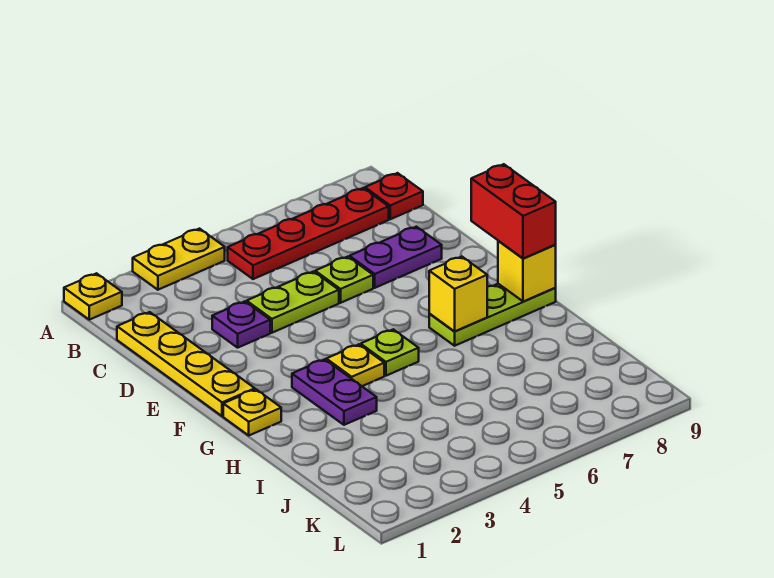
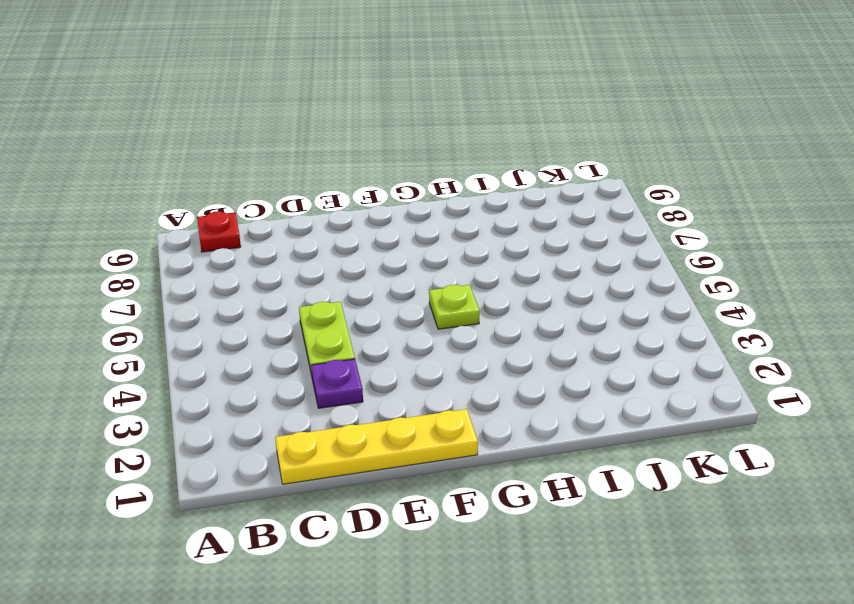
none -> yellow 1x1 plate [64,273,122,320]
none -> yellow 1x2 plate [133,229,225,290]
none -> red 1x4 plate [228,188,389,279]

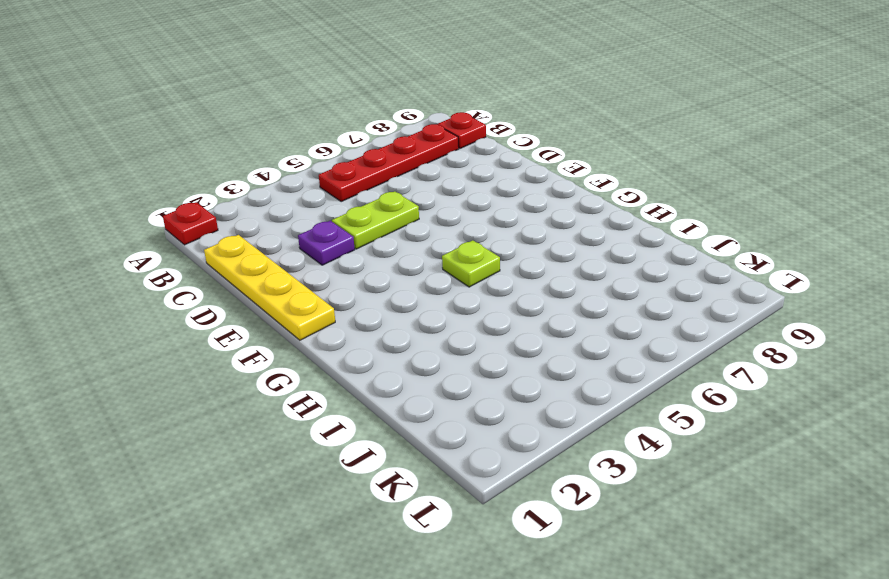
red 1x1 plate [163,202,218,245] -> yellow 1x1 plate [64,273,122,320]
none -> yellow 1x2 plate [133,229,225,290]
none -> lime 1x1 plate [315,257,373,303]
none -> purple 1x2 plate [350,227,442,288]

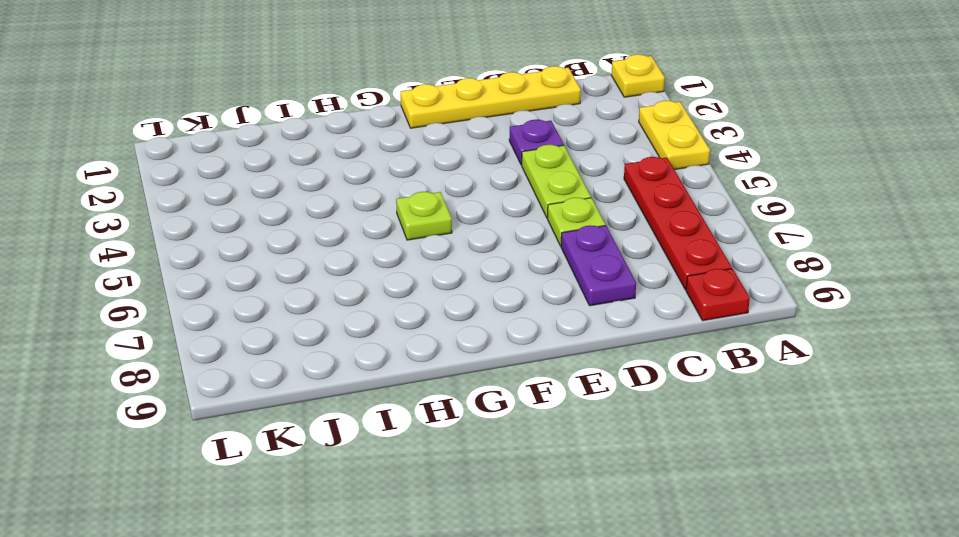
none -> yellow 1x1 plate [223,389,281,435]
none -> purple 1x2 plate [292,359,377,425]
none -> yellow 1x1 plate [326,345,384,386]

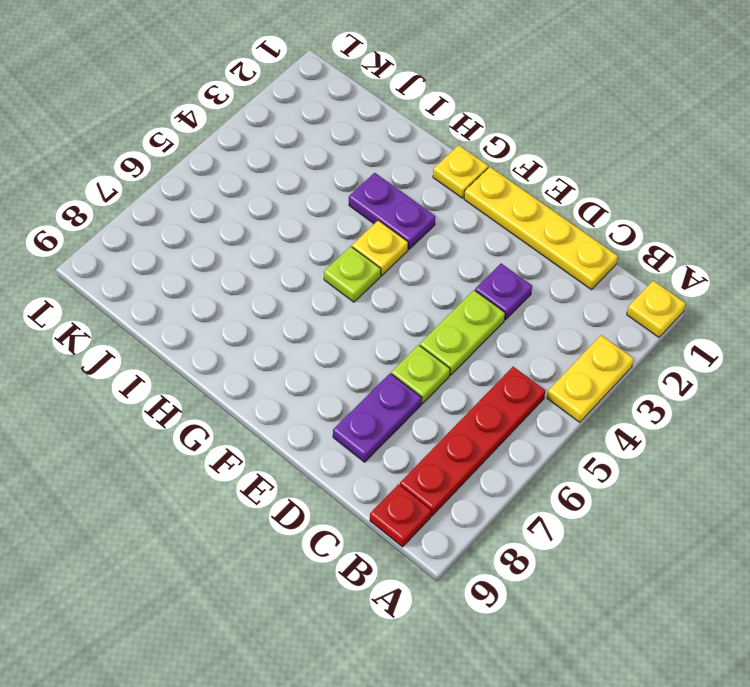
none -> lime 1x3 plate [429,284,556,346]
none -> yellow 1x1 brick [429,257,487,332]
none -> yellow 1x1 brick [498,241,556,302]

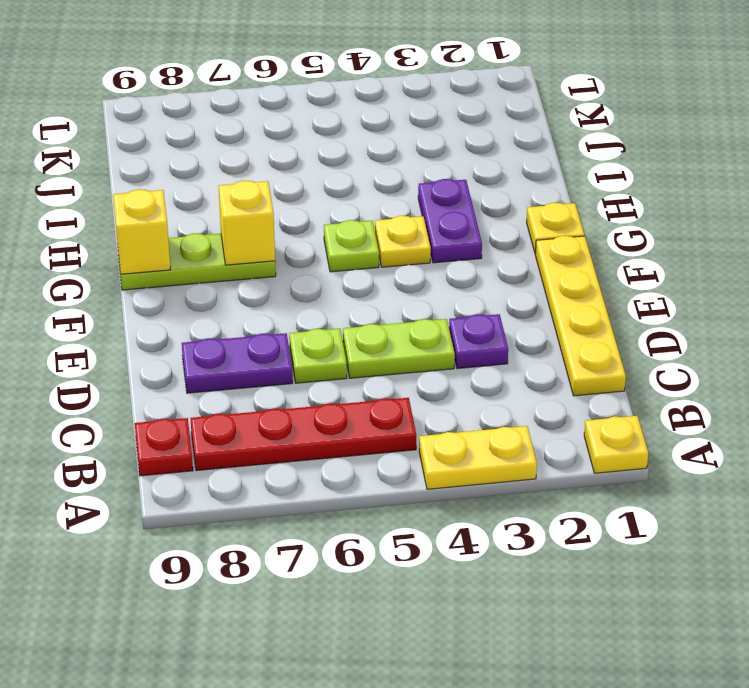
none -> red 1x2 brick [471,164,556,259]

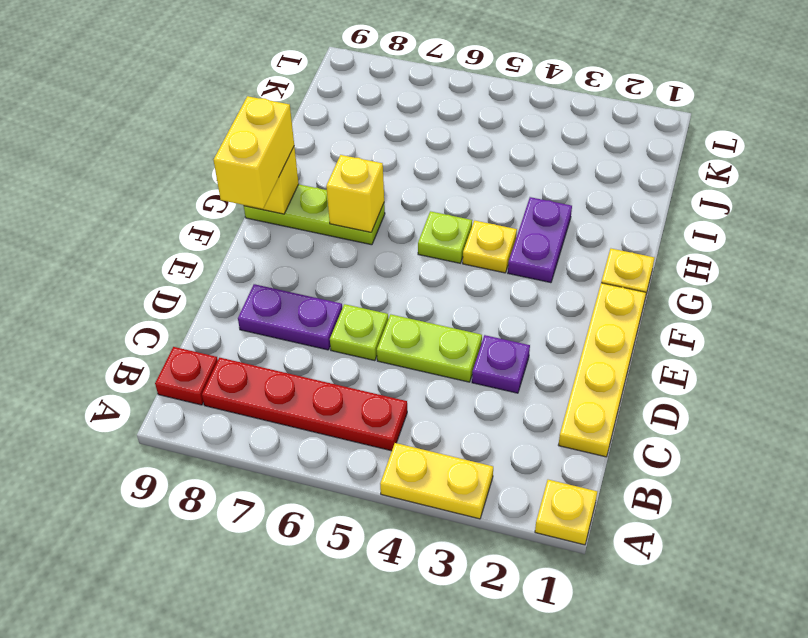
yellow 1x2 brick [214,96,294,209] -> red 1x2 brick [471,164,556,259]

